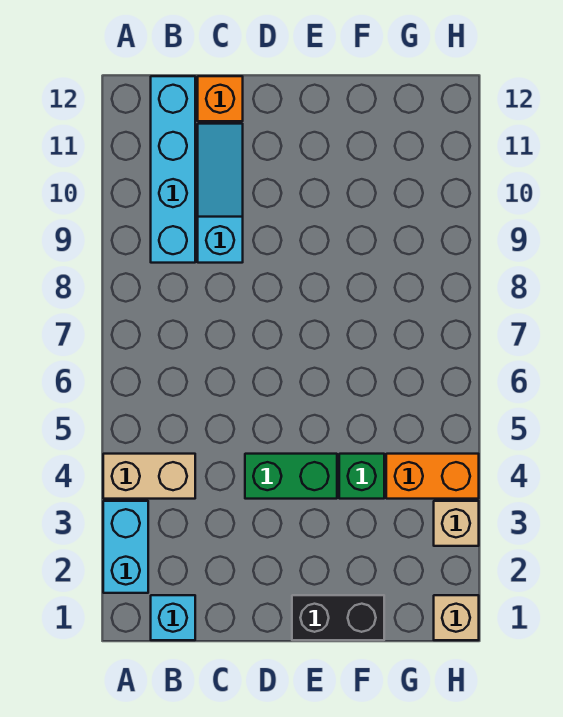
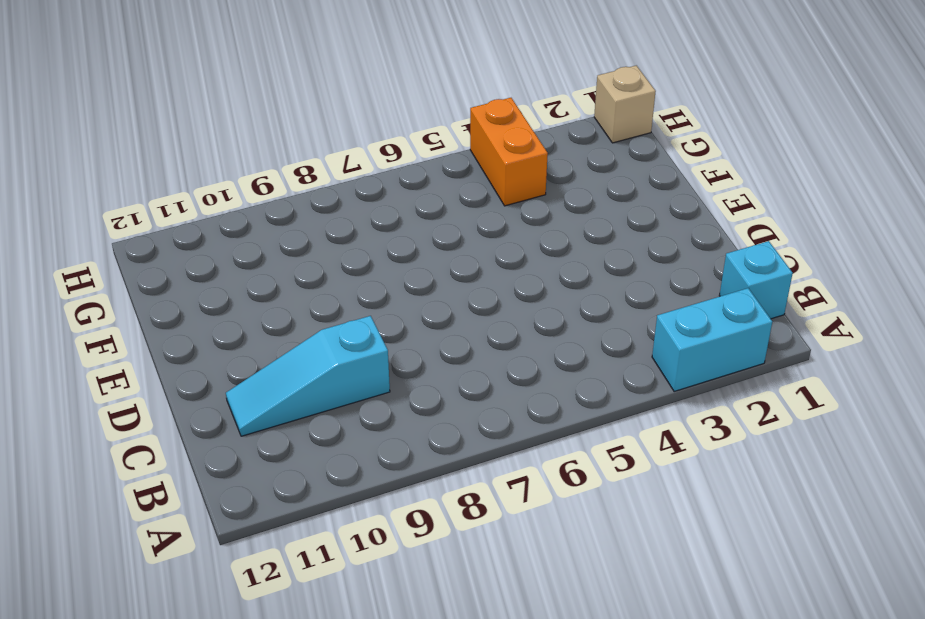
none -> tan 1x2 brick [103,454,195,499]
none -> cyan 1x4 brick [151,76,195,263]
none -> orange 1x1 brick [198,76,243,121]

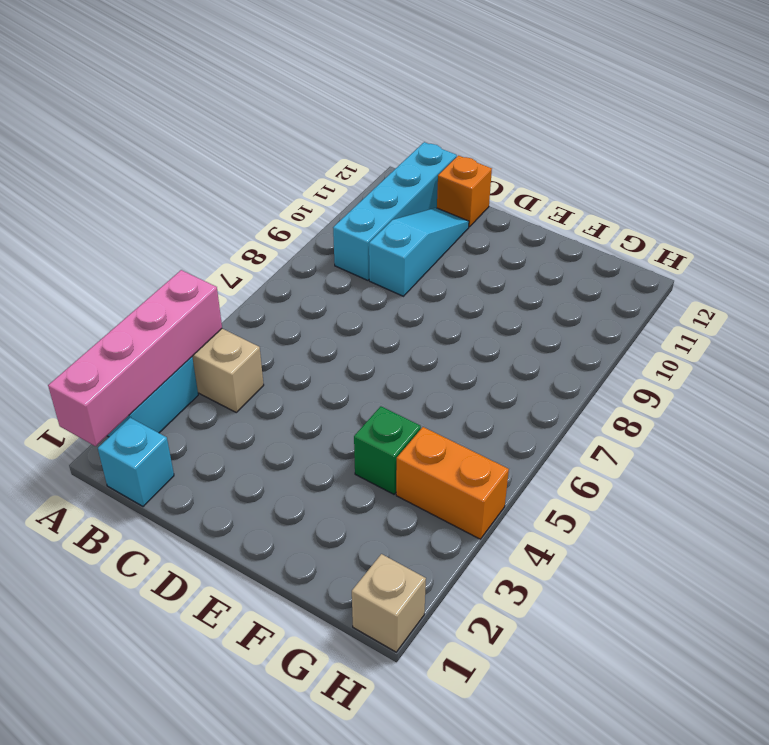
pink 1x4 brick [48,270,222,446] -> none
none -> green 1x2 brick [245,454,337,499]
none -> black 1x2 brick [292,595,384,640]
none -> tan 1x1 brick [434,501,479,546]

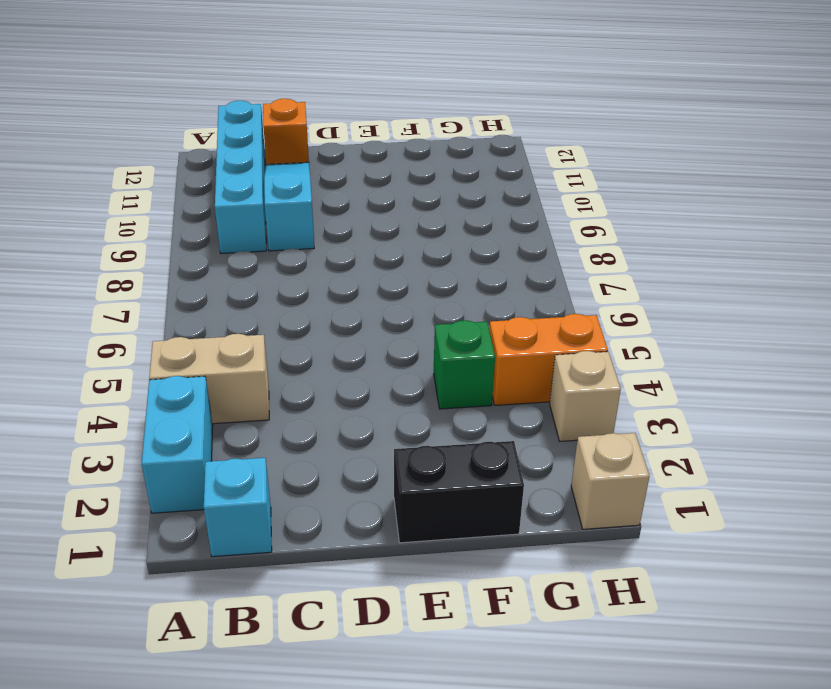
none -> green 1x2 brick [245,454,337,499]

